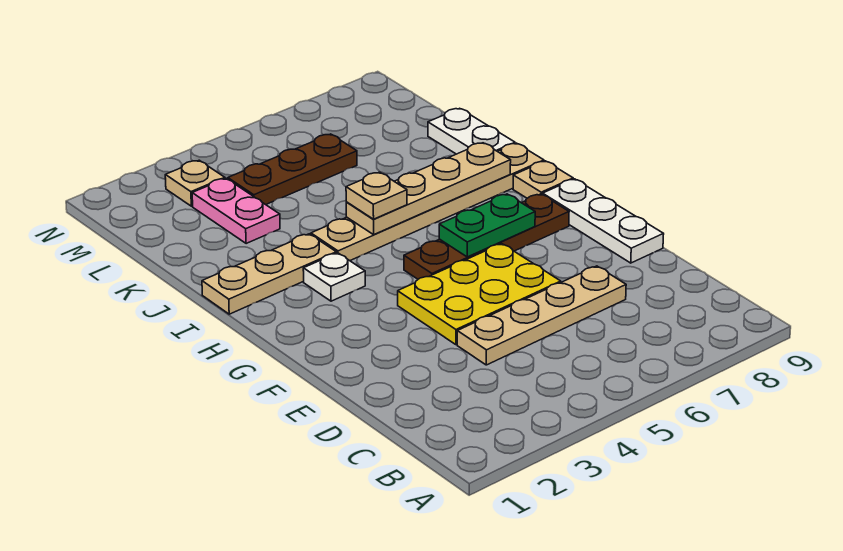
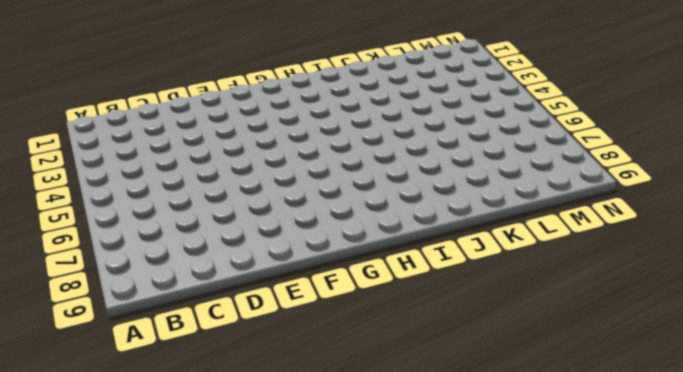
none -> tan 1x4 plate [457,266,626,365]
none -> yellow 2x3 plate [398,244,561,345]
none -> white 1x3 plate [543,179,664,263]

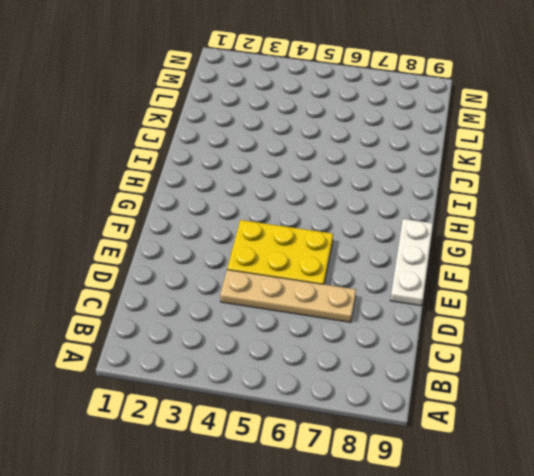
none -> brown 1x4 plate [404,194,569,279]
none -> white 1x1 plate [303,253,365,301]
none -> tan 1x1 plate [513,161,573,198]

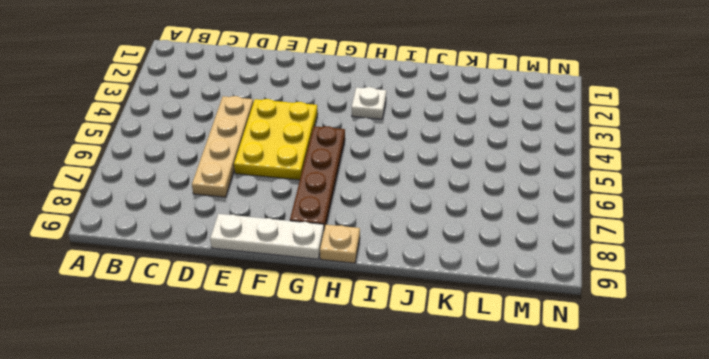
none -> tan 1x3 plate [202,234,336,314]
none -> tan 1x6 plate [311,143,544,261]
none -> white 1x2 plate [428,108,515,154]

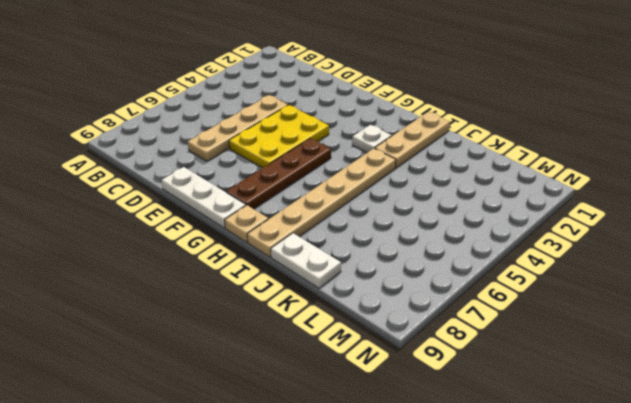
none -> pink 1x2 plate [192,178,280,244]
none -> brown 1x3 plate [228,134,357,205]
none -> tan 1x1 plate [165,160,225,206]

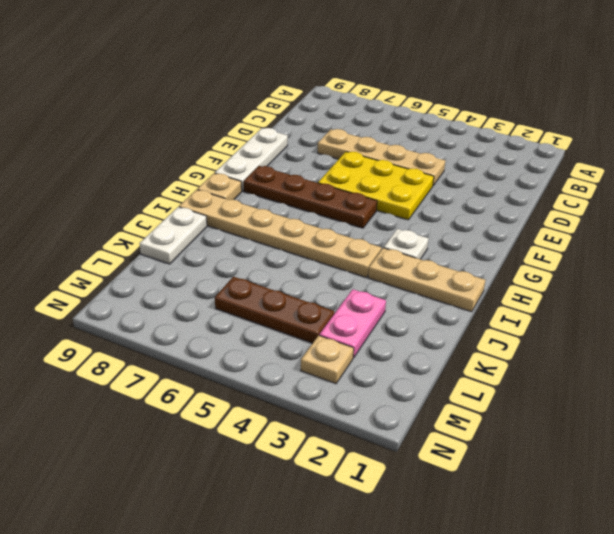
none -> green 1x2 plate [439,194,535,257]
none -> tan 1x4 plate [346,143,511,235]
none -> tan 1x1 plate [346,172,407,219]

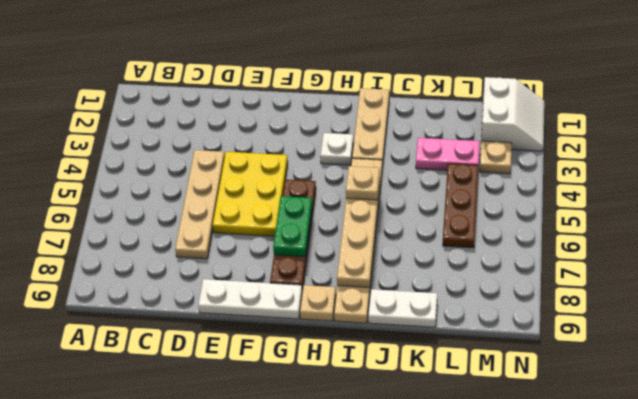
white 2x2 slope [481,77,544,151] -> none

